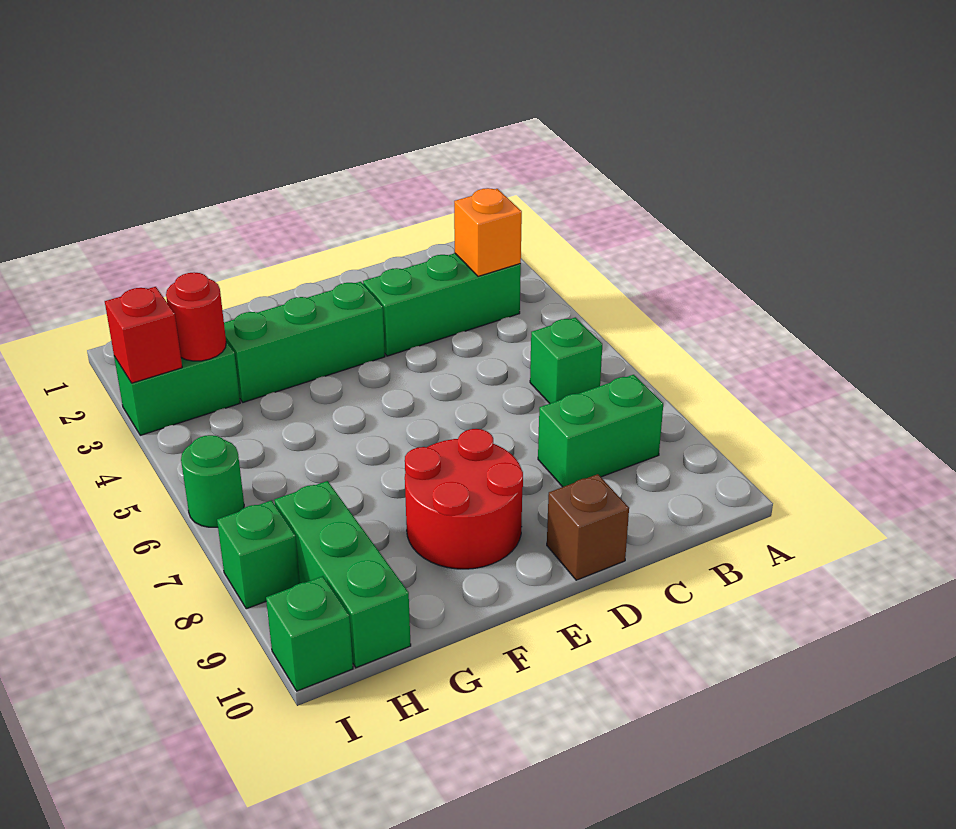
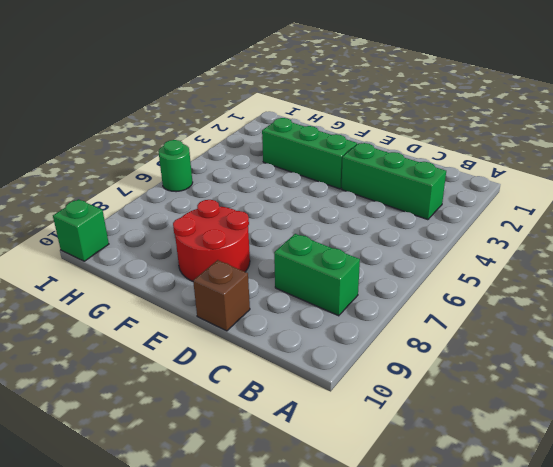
none -> green 1x1 brick [530,317,602,403]
none -> green 1x2 brick [114,341,240,435]
none -> green 1x3 brick [275,481,411,668]

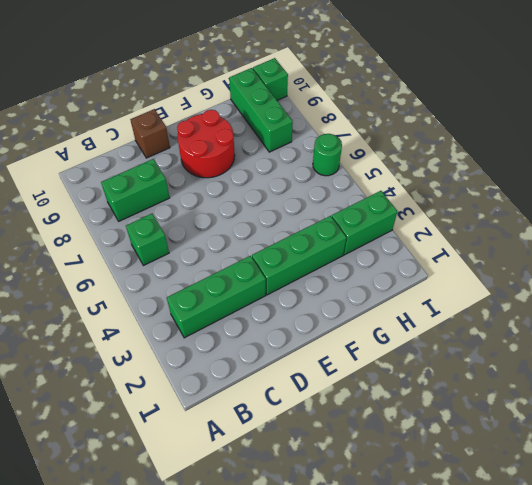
none -> green 1x1 brick [217,500,300,609]
none -> orange 1x1 brick [454,188,522,276]
none -> red 1x1 round brick [166,272,226,361]

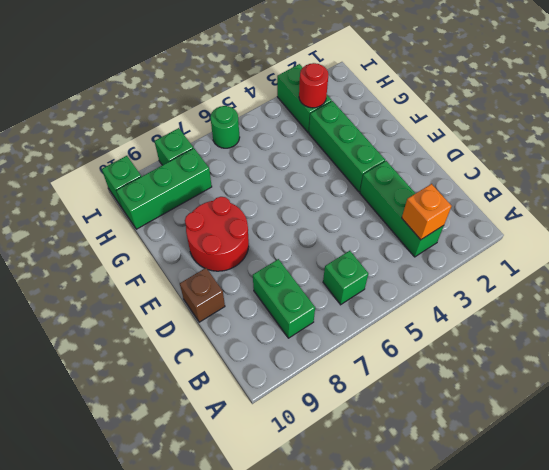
none -> red 1x1 brick [105,287,182,383]

